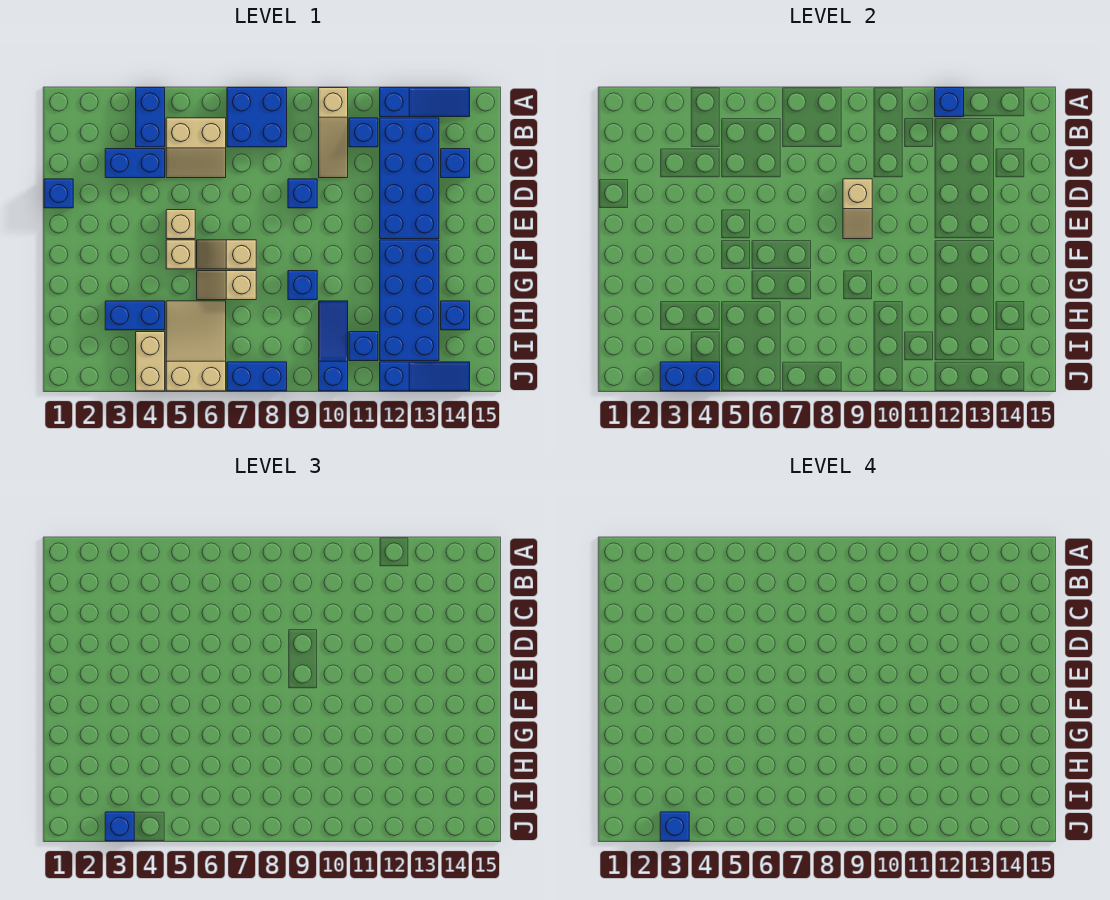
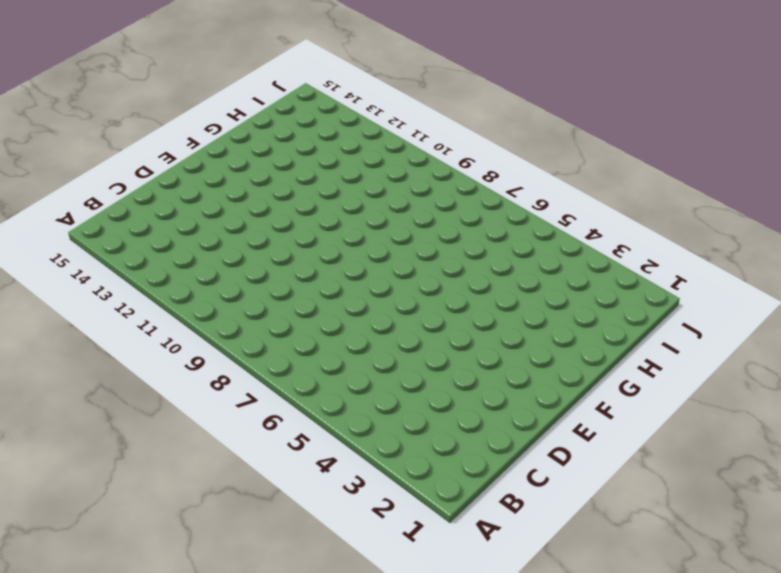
none -> blue 1x2 brick [136,88,165,147]
none -> blue 2x2 brick [227,88,287,147]
none -> tan 1x3 slope [319,88,348,178]
none -> blue 1x3 slope [380,88,470,117]

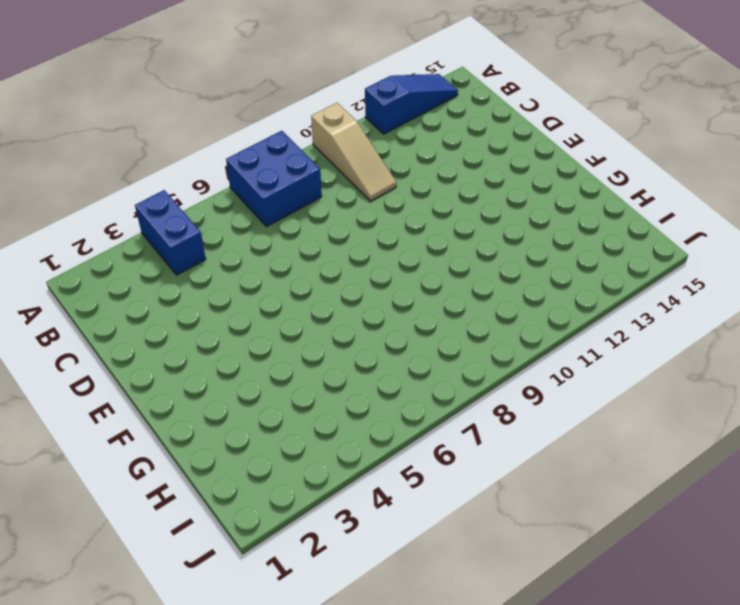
none -> tan 2x2 slope [166,118,226,178]
none -> blue 1x1 brick [349,118,378,147]
none -> blue 2x4 brick [380,118,439,239]
none -> blue 1x2 brick [105,149,165,178]

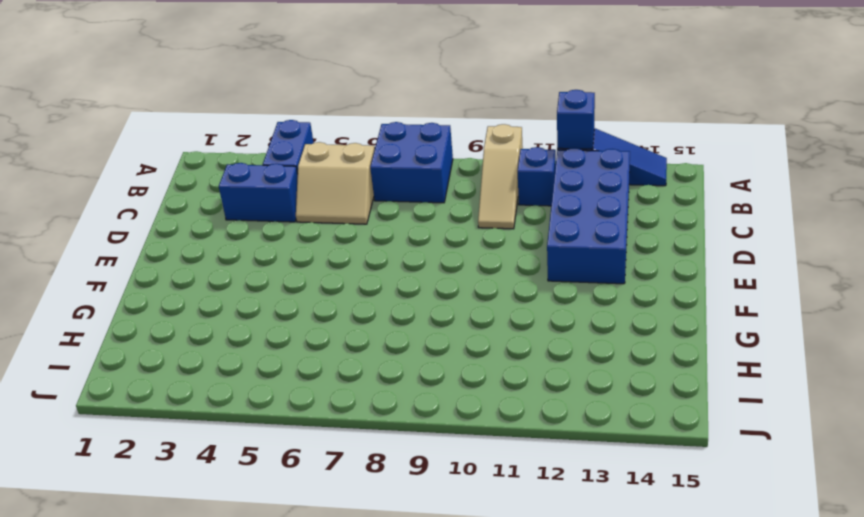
none -> blue 1x1 brick [441,149,470,178]
none -> blue 1x1 brick [44,179,73,208]
none -> blue 1x1 brick [288,179,317,208]
none -> tan 1x1 brick [166,210,195,239]

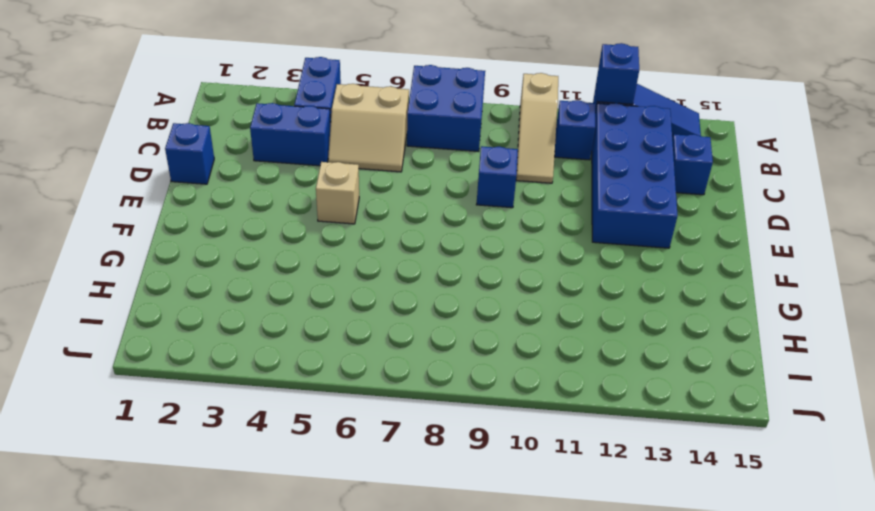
none -> tan 1x1 brick [166,240,195,269]
none -> tan 1x2 slope [197,240,256,269]
none -> blue 2x4 brick [380,240,439,361]
none -> tan 1x2 slope [197,271,256,300]

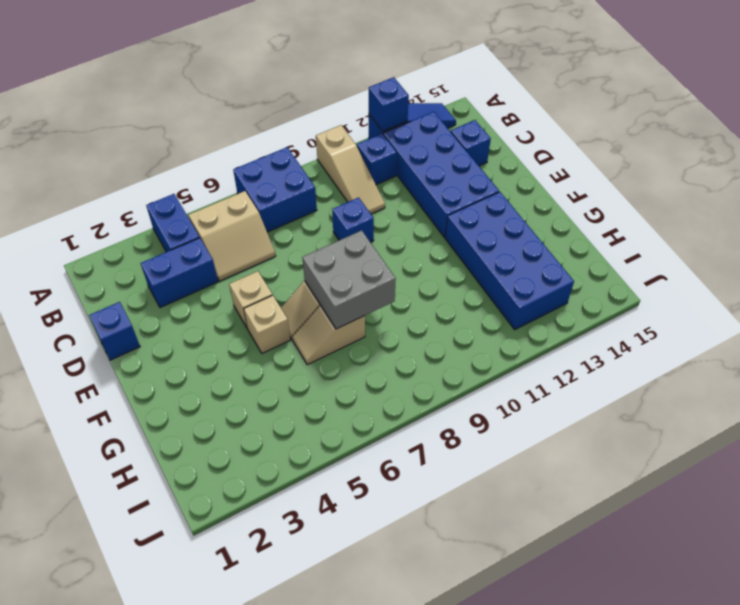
grey 2x2 brick [302,230,396,329] -> none
none -> blue 1x1 brick [288,271,317,300]
none -> blue 1x2 brick [105,301,165,330]
none -> tan 2x3 slope [166,301,226,391]
none -> blue 1x3 slope [319,301,348,391]

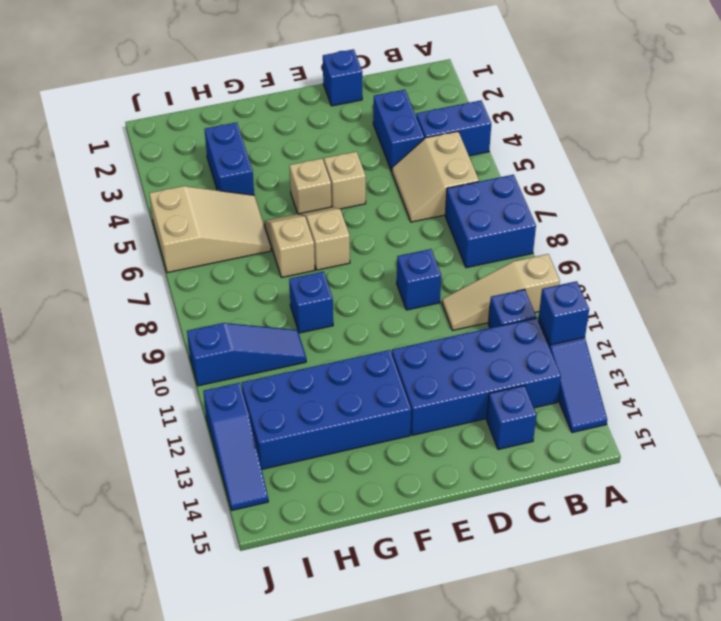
none -> blue 1x1 brick [441,301,470,330]
none -> tan 1x2 brick [136,332,165,391]
none -> blue 1x1 brick [349,332,378,361]
none -> blue 1x2 brick [227,362,287,391]

